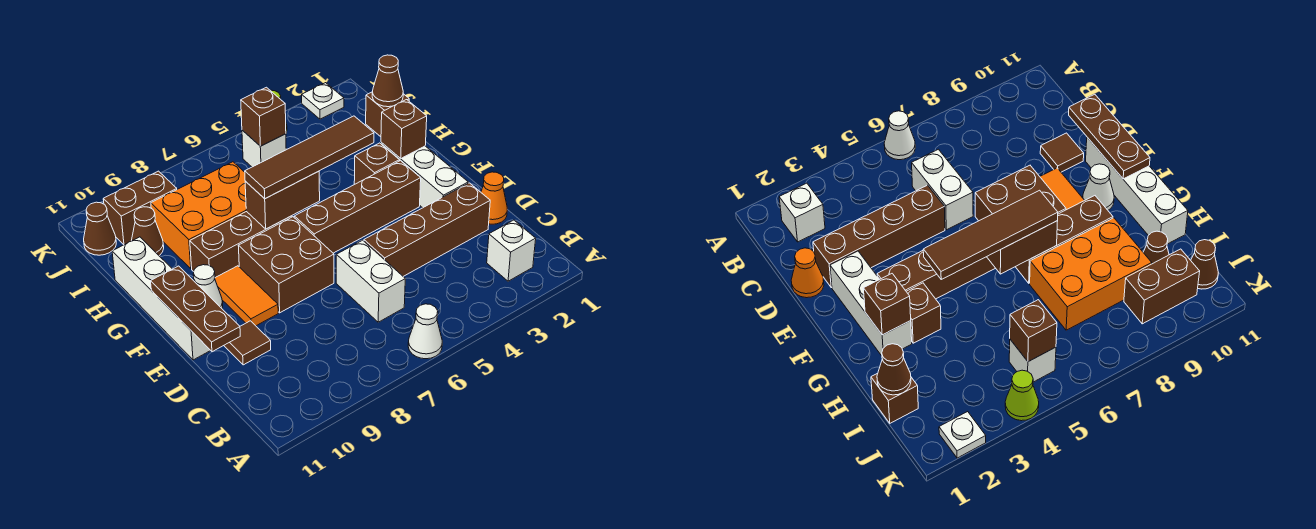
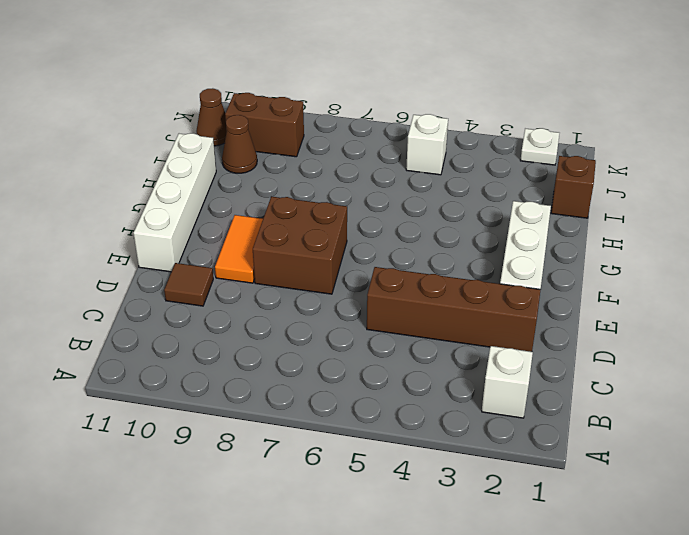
none -> white 1x1 cone [408,304,442,359]
none -> white 1x2 brick [336,240,405,322]
none -> orange 1x1 cone [481,172,507,224]

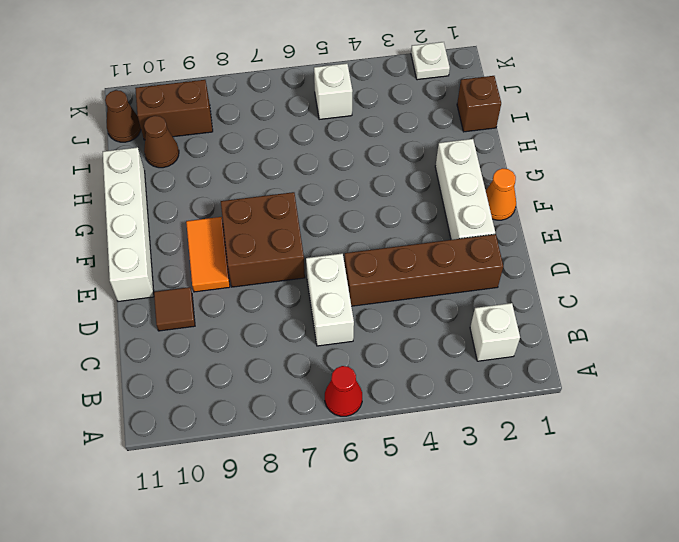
red 1x1 cone [325,366,362,416] -> white 1x1 cone [408,304,442,359]
orange 1x1 cone [486,168,516,220] -> orange 1x1 cone moved to [481,172,507,224]
none -> brown 1x4 brick [294,161,421,253]
none -> white 1x1 cone [193,265,223,308]
none -> brown 1x1 brick [354,143,399,184]

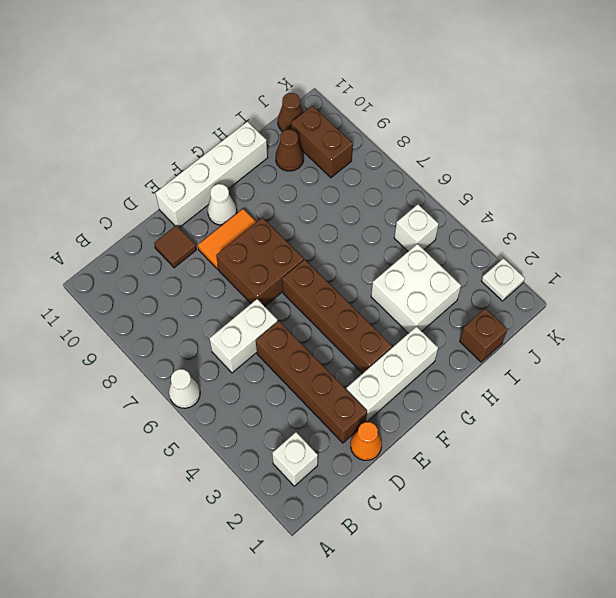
white 2x2 brick [371,244,461,334] -> none
none -> brown 1x1 brick [354,143,399,184]
none -> brown 1x3 brick [190,211,292,278]
none -> orange 2x3 brick [151,162,246,269]

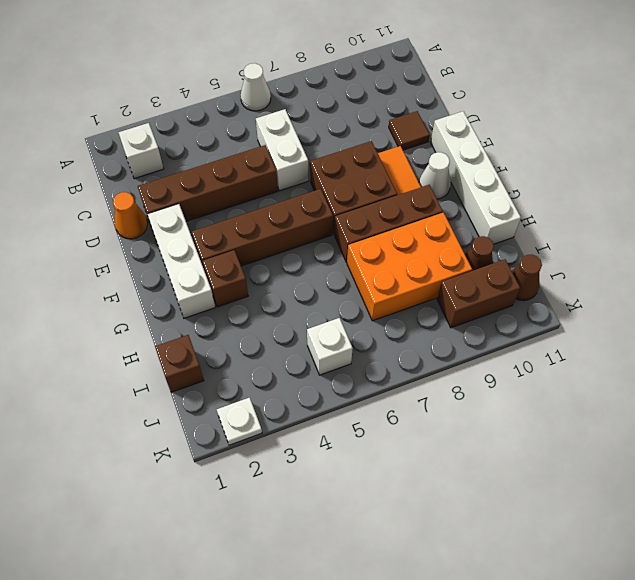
none -> lime 1x1 cone [1005,370,1039,421]
none -> brown 1x3 plate [151,266,240,352]
none -> brown 1x1 brick [381,100,427,158]

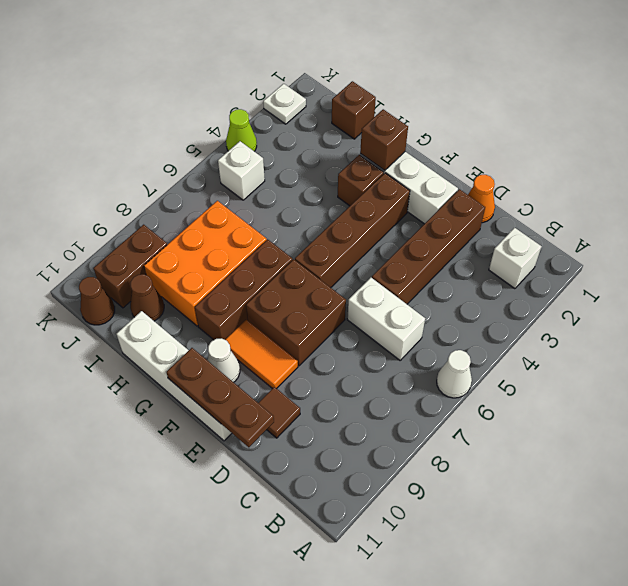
none -> brown 1x2 brick [245,171,320,229]
none -> brown 1x1 cone [372,55,403,107]
none -> brown 1x1 brick [241,87,286,146]

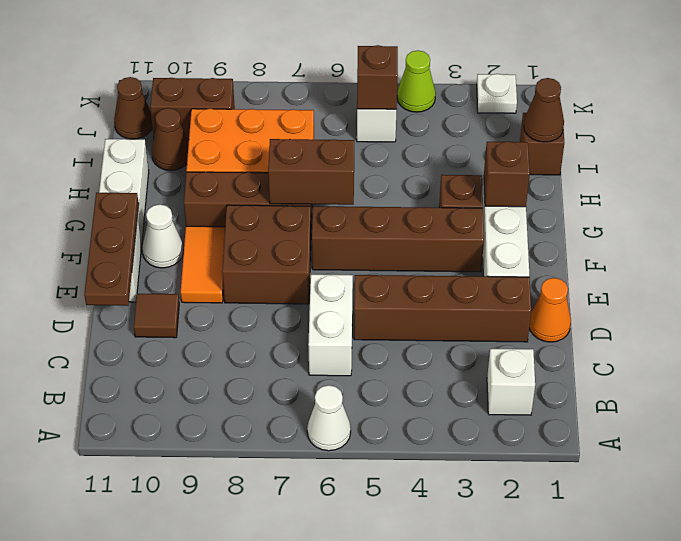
none -> brown 1x4 tile [245,116,374,199]

